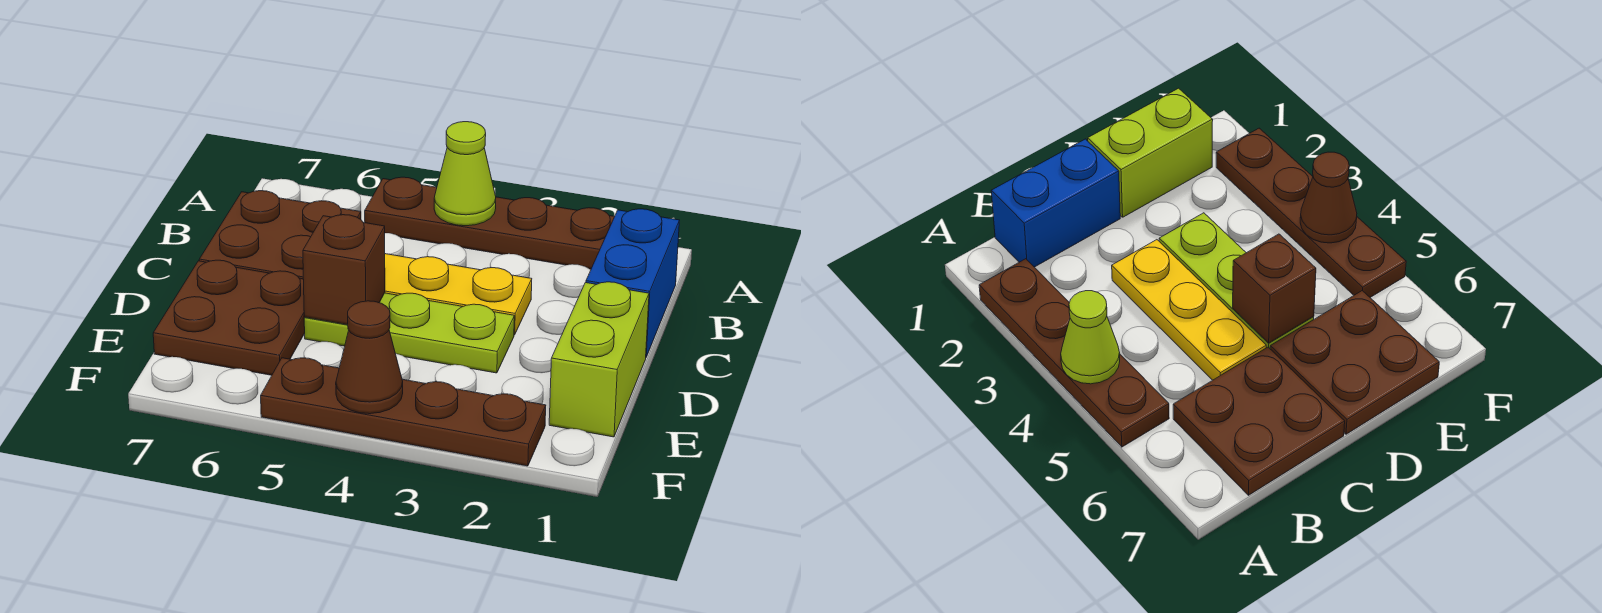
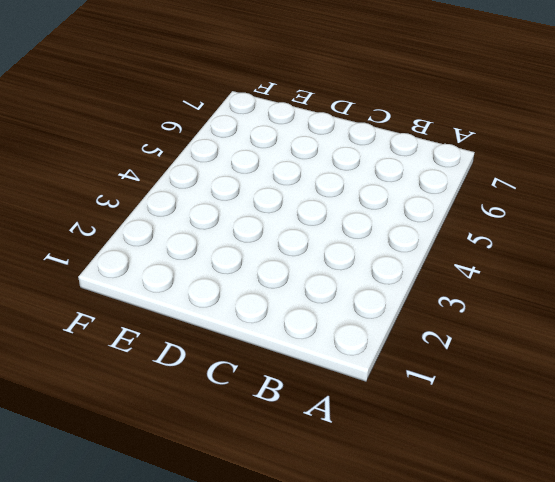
none -> brown 1x4 plate [365,177,615,269]
none -> blue 1x2 brick [586,209,680,357]

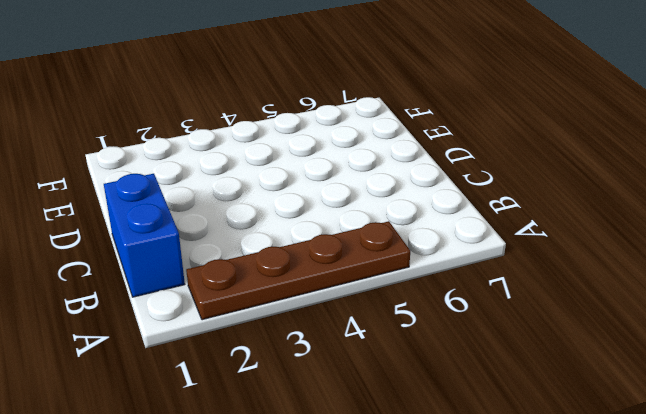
none -> brown 2x2 plate [199,191,361,279]
none -> yellow 1x3 plate [385,254,532,335]

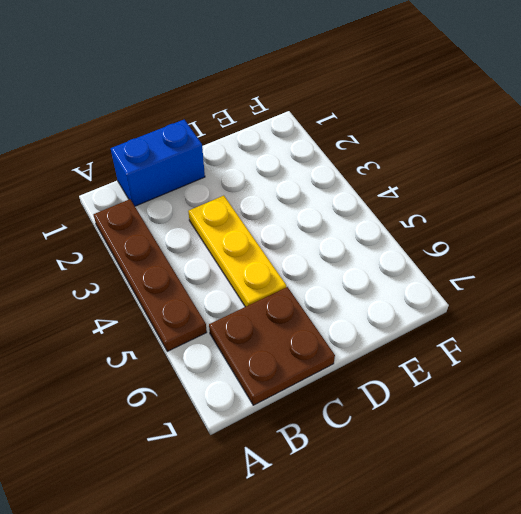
none -> lime 1x2 brick [549,282,649,437]
none -> lime 1x3 plate [304,293,514,373]

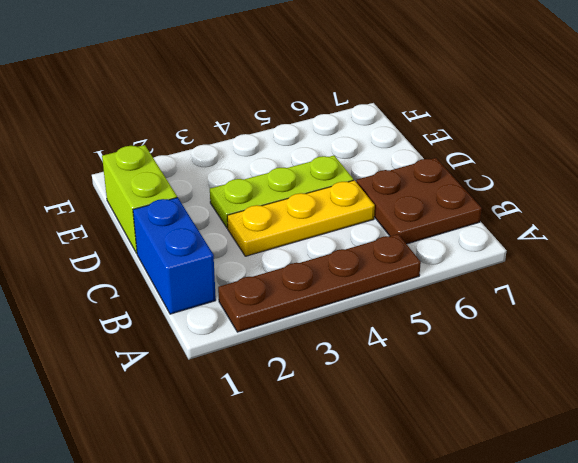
none -> brown 2x2 plate [153,260,305,375]
none -> brown 1x4 plate [261,358,546,466]

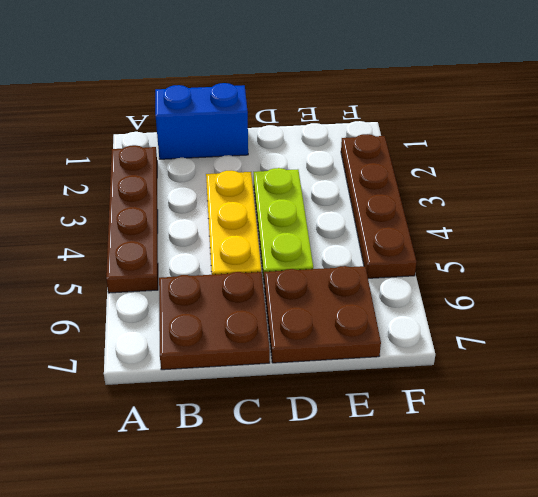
none -> lime 1x2 brick [549,282,649,437]
none -> lime 1x1 cone [434,122,496,226]

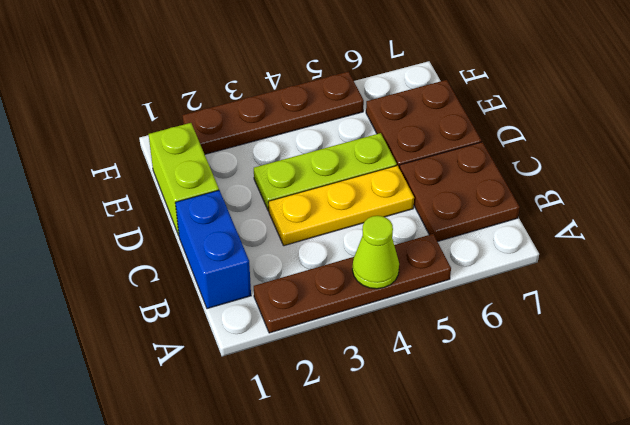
none -> brown 1x1 brick [303,215,385,325]
none -> brown 1x1 cone [336,301,403,414]

